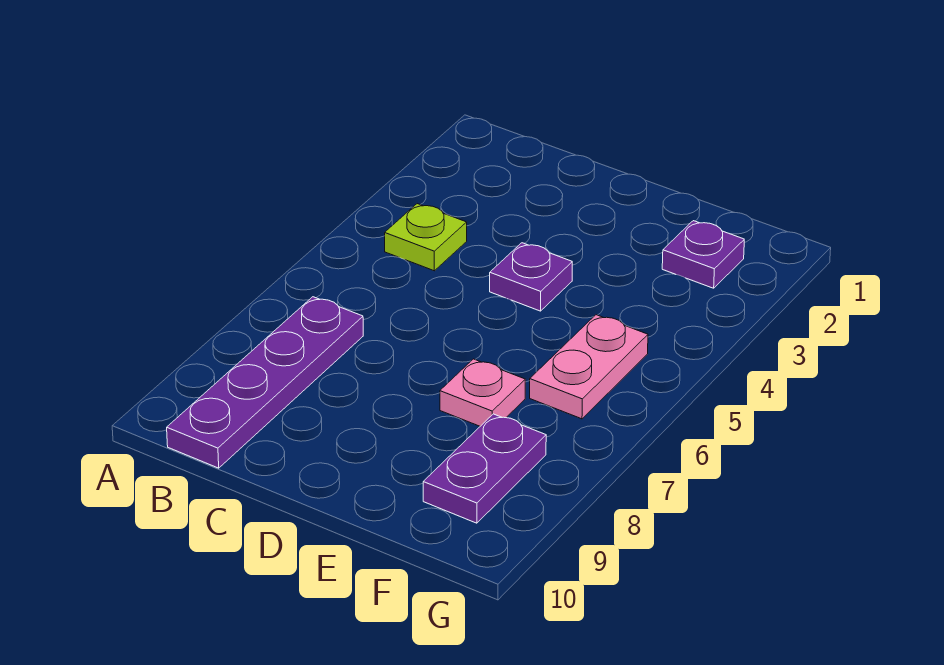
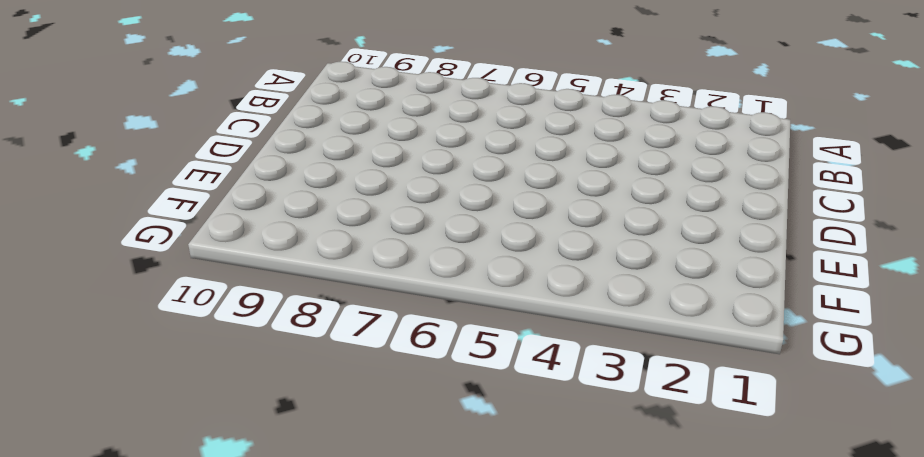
none -> lime 1x1 plate [385,204,467,271]
none -> purple 1x4 plate [167,297,363,468]

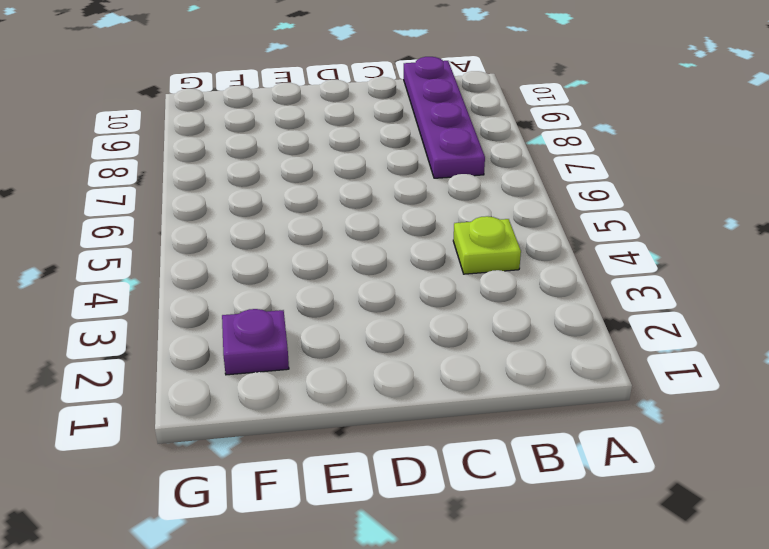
none -> purple 1x1 plate [490,243,572,311]
none -> pink 1x1 plate [440,359,525,426]

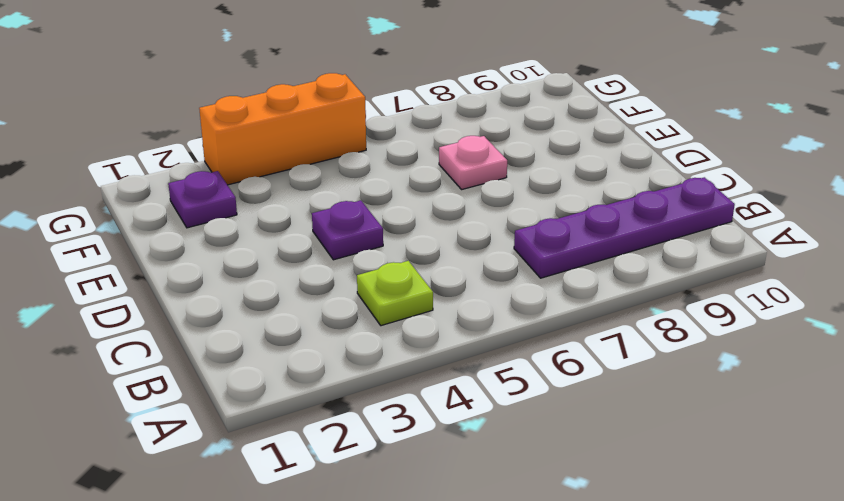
orange 1x3 brick [199,73,366,185] -> none
none -> pink 1x2 plate [530,315,648,419]
none -> purple 1x2 plate [423,414,546,523]

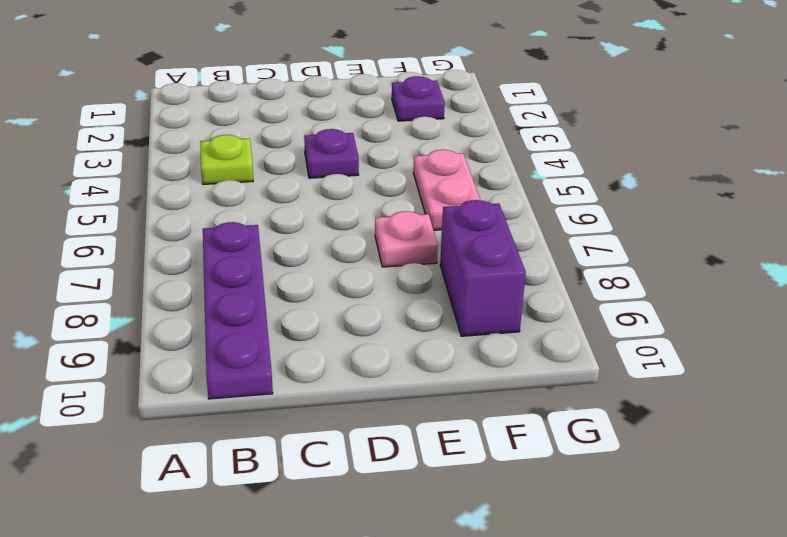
purple 1x2 brick [440,200,526,336] -> purple 1x2 plate [423,414,546,523]

